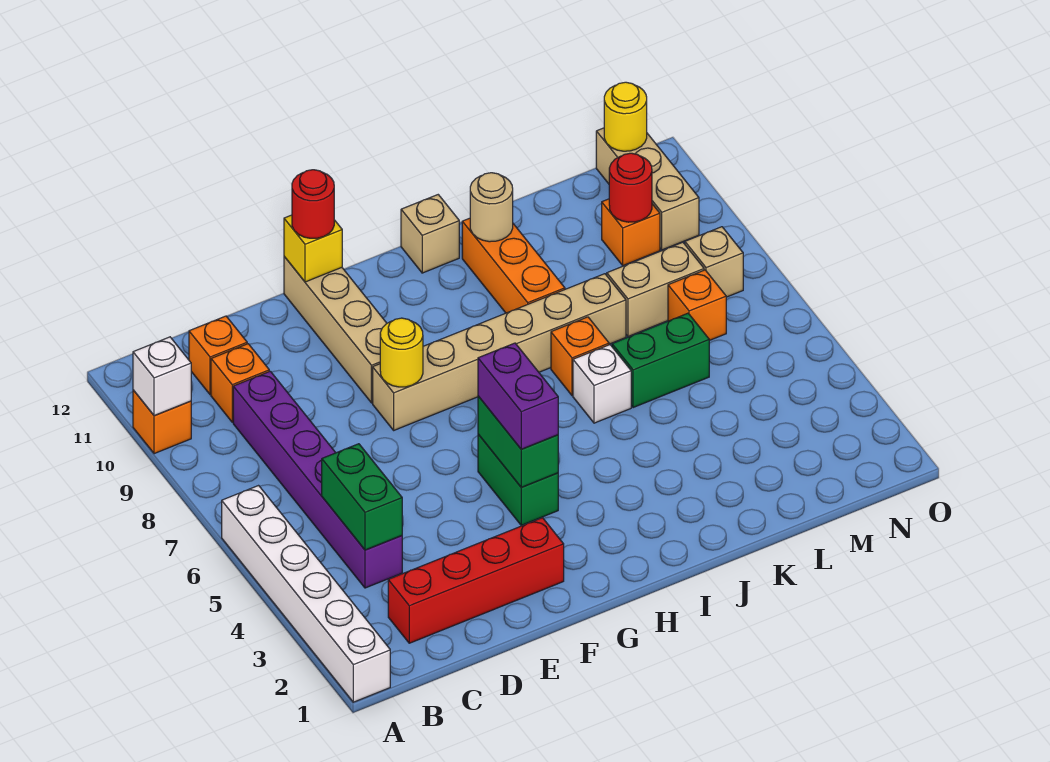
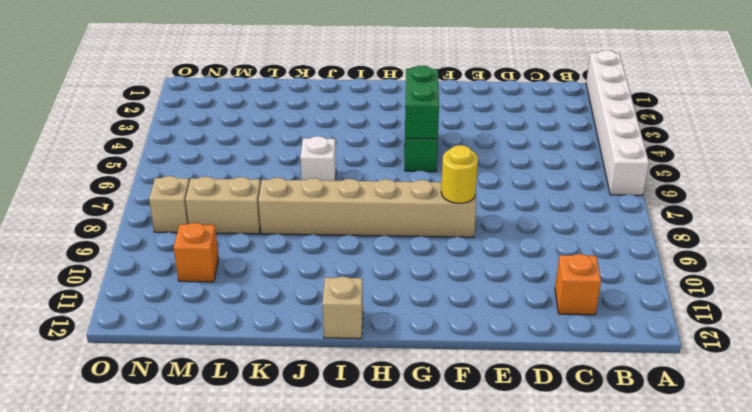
none -> orange 1x1 brick [133,390,191,454]
none -> red 1x4 brick [388,518,564,643]
none -> purple 1x6 brick [233,371,402,588]

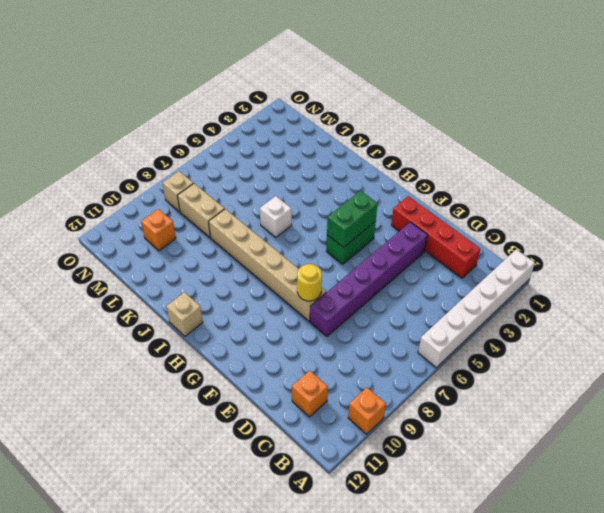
purple 1x6 brick [310,222,428,336] -> purple 1x6 brick moved to [233,371,402,588]
none -> orange 1x1 brick [211,344,269,422]
none -> tan 1x4 brick [284,257,387,403]
none -> orange 1x1 brick [551,317,609,395]

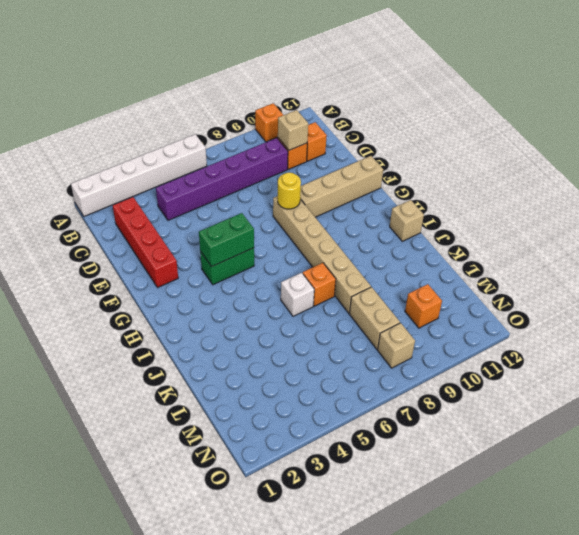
tan 1x1 brick [278,110,308,150] -> none
none -> orange 1x3 brick [462,218,565,313]
none -> green 1x2 brick [612,313,709,408]
none -> orange 1x1 brick [668,270,726,341]

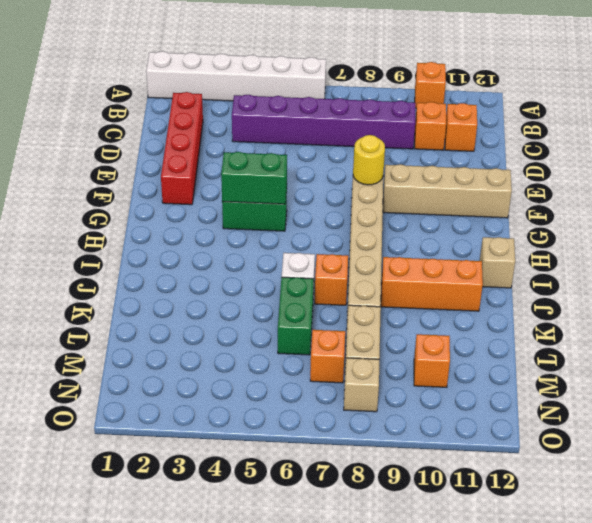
none -> tan 1x3 brick [596,128,699,250]
none -> white 1x1 brick [133,337,191,416]
none -> green 1x2 brick [322,444,402,550]

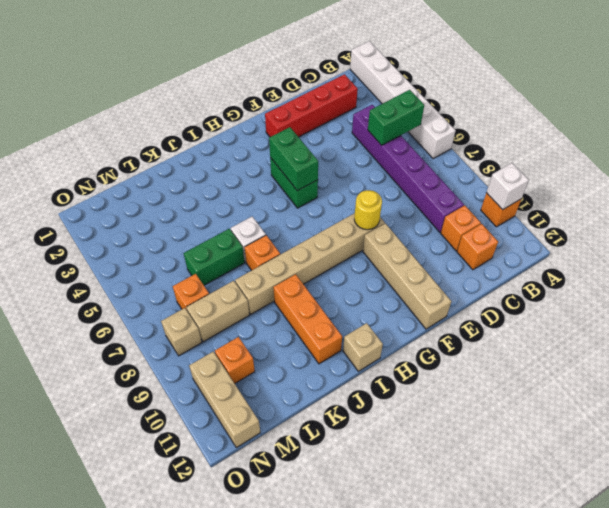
green 1x2 brick [368,90,424,145] -> green 1x2 brick turned to [322,444,402,550]
none -> yellow 1x1 brick [284,215,342,282]
none -> tan 1x1 round brick [470,173,513,242]
none -> red 1x1 round brick [609,153,652,222]

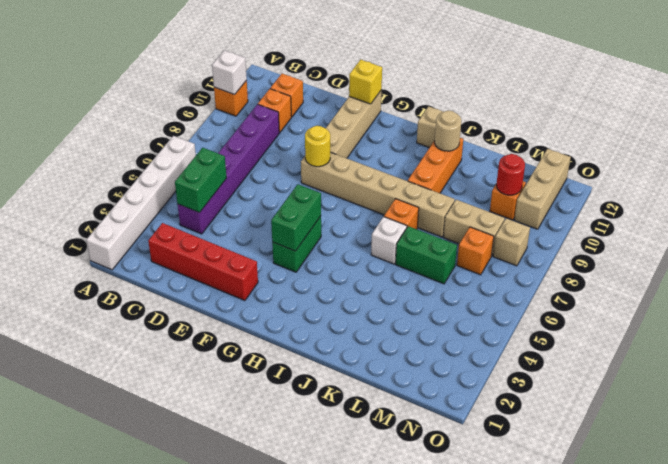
none -> yellow 1x1 round brick [604,82,647,151]
none -> red 1x1 round brick [292,170,334,238]
none -> purple 1x2 brick [478,343,558,449]

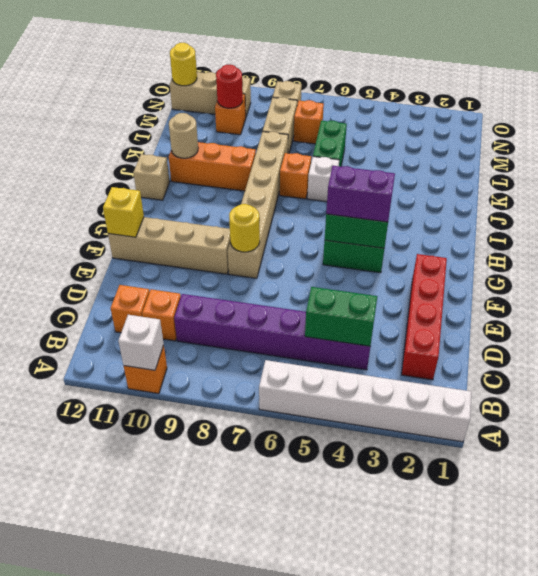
none -> red 1x1 round brick [292,170,334,238]

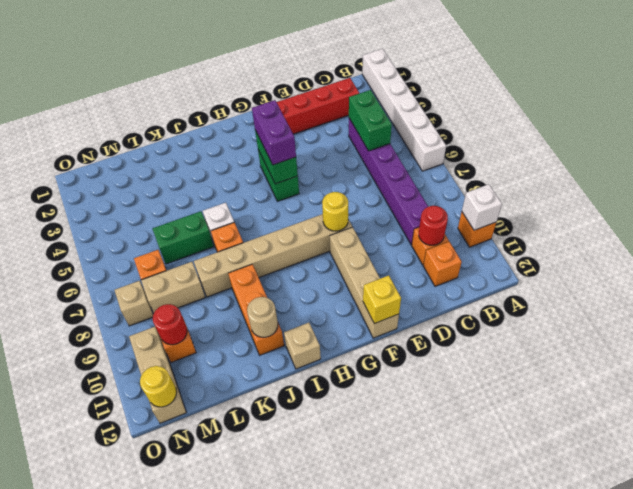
red 1x1 round brick [419,206,448,245] -> red 1x1 round brick moved to [292,170,334,238]

